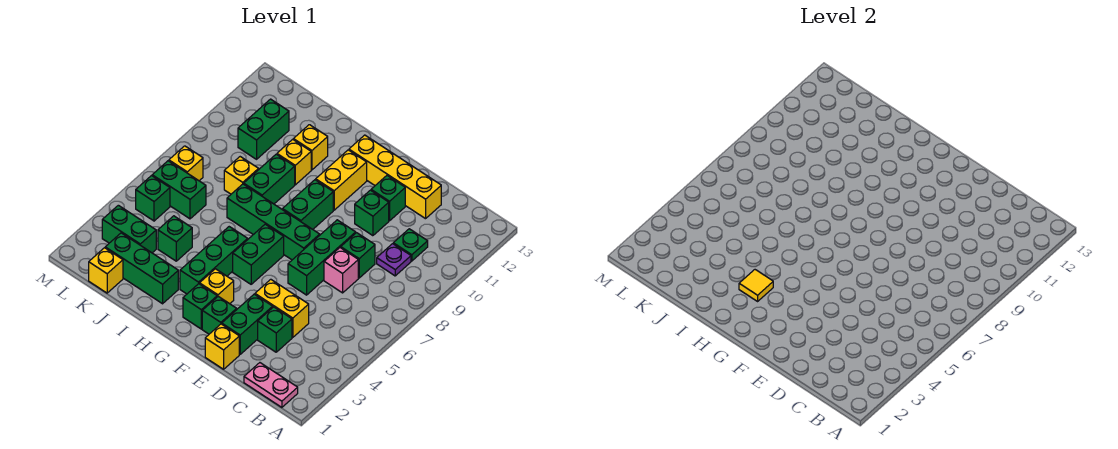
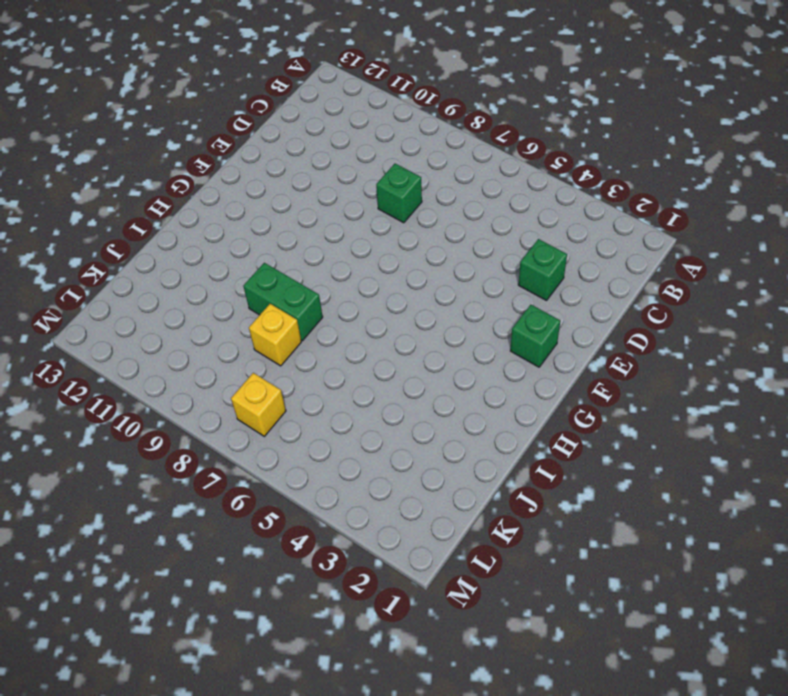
none -> pink 1x2 plate [244,363,298,407]
none -> purple 1x1 plate [377,244,411,276]
none -> green 1x1 plate [393,229,428,261]
none -> yellow 1x2 brick [255,279,309,337]

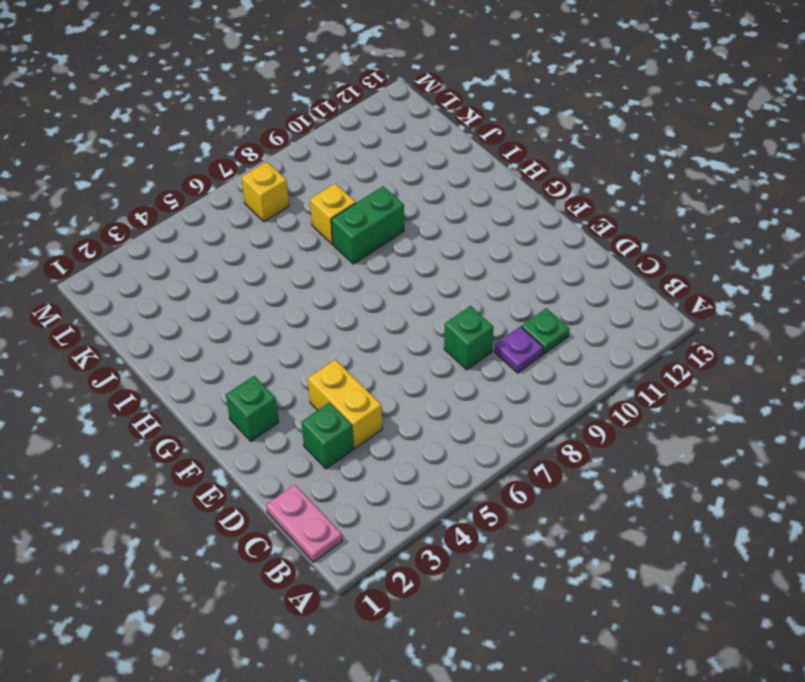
none -> pink 1x1 brick [324,248,358,293]
none -> yellow 1x4 brick [349,135,441,219]
none -> yellow 1x1 brick [205,324,239,369]
none -> green 1x2 brick [222,294,273,354]

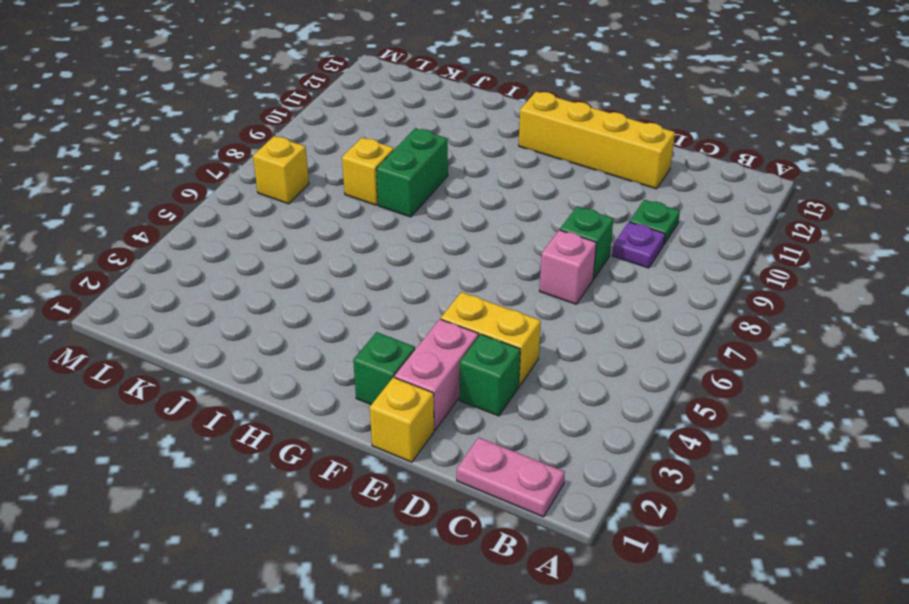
pink 1x2 brick [394,319,479,430] -> green 1x2 brick [222,294,273,354]
none -> green 1x3 brick [288,220,356,295]
none -> green 1x1 brick [355,190,389,236]
none -> green 1x1 brick [371,176,405,221]
none -> green 1x4 brick [227,184,320,260]

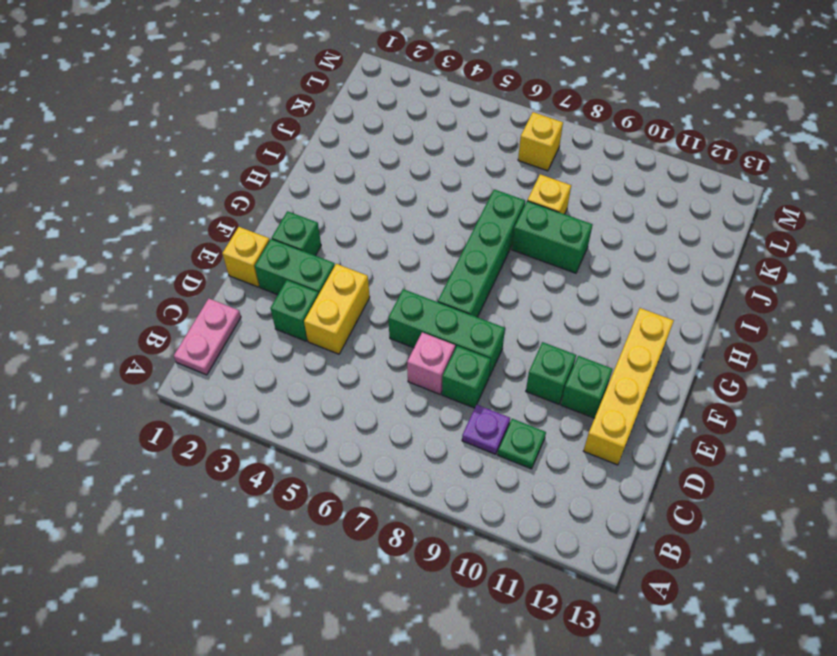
none -> green 1x1 brick [183,284,217,329]
none -> yellow 1x1 brick [200,269,234,304]
none -> green 1x2 brick [233,224,284,284]
none -> green 1x2 brick [283,180,333,229]

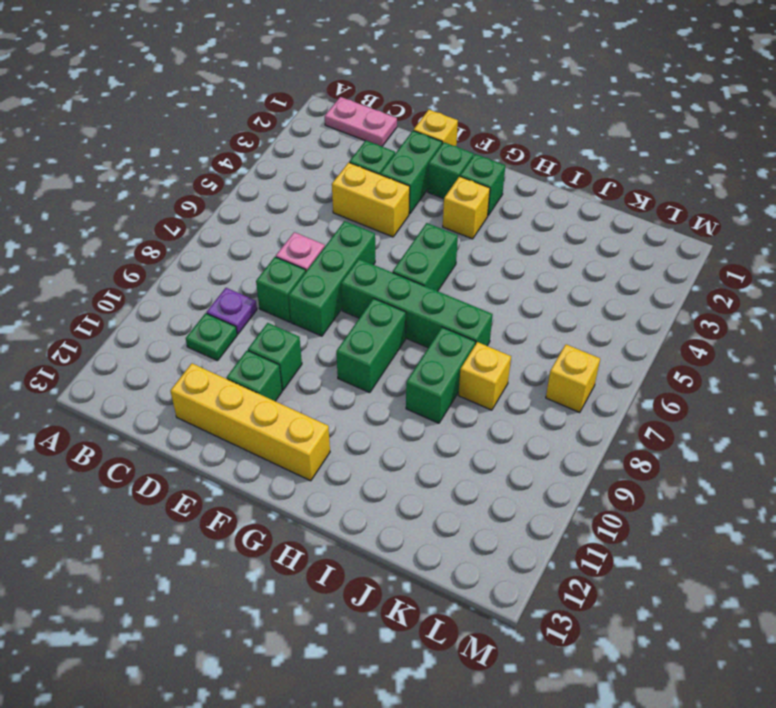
none -> yellow 1x2 brick [316,150,367,210]
none -> green 1x3 brick [180,227,248,294]
none -> green 1x3 brick [105,233,178,304]
none -> yellow 1x1 brick [277,139,311,185]

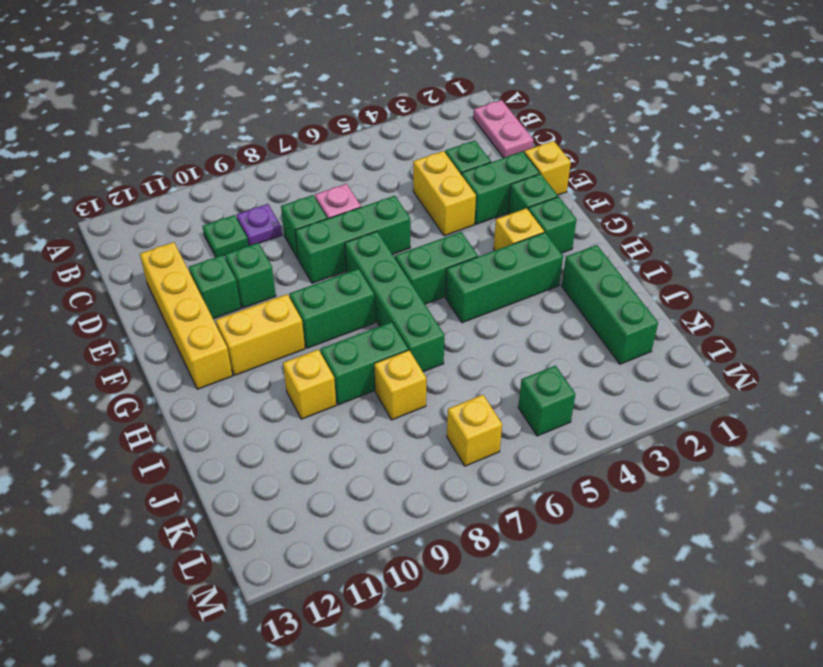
none -> yellow 1x1 brick [293,125,328,170]
none -> green 1x1 brick [158,216,192,261]
none -> yellow 1x1 brick [89,248,123,293]
none -> green 1x2 brick [102,205,156,253]

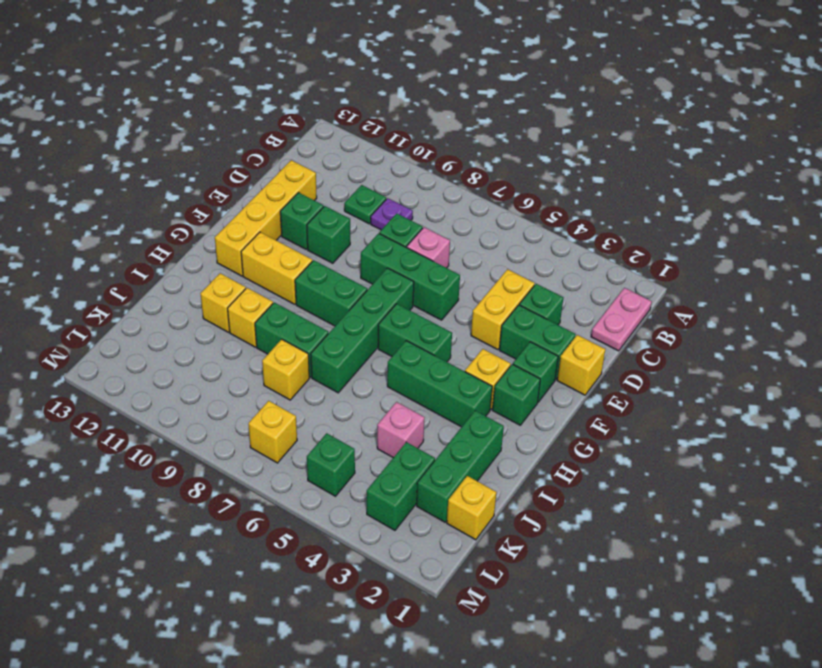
pink 1x1 brick [377,402,425,458] -> green 1x1 brick [158,216,192,261]
none -> green 1x2 brick [152,161,206,219]
none -> green 1x2 brick [238,99,289,159]
none -> yellow 1x1 tile [739,270,773,301]

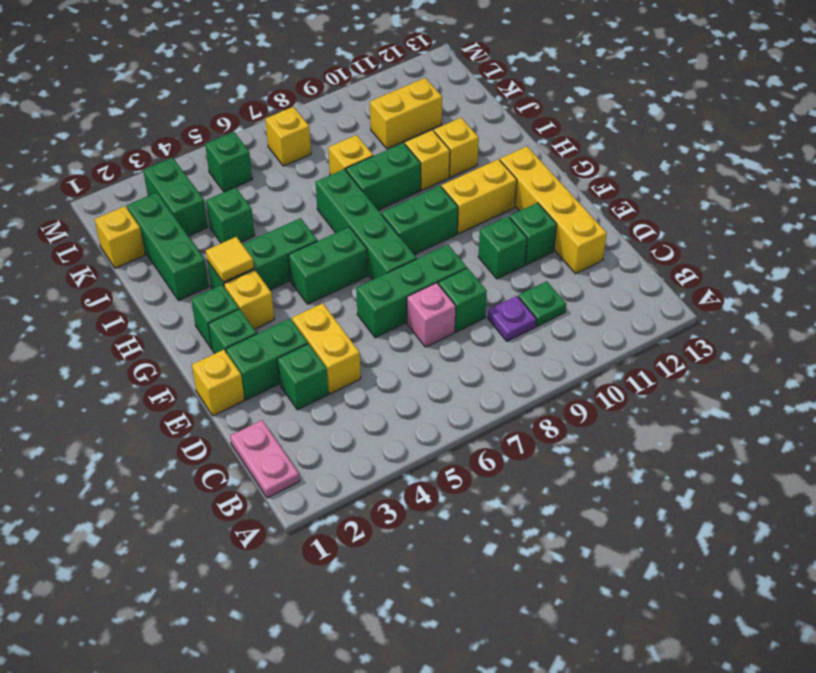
yellow 1x2 brick [370,78,442,149] -> green 1x2 brick [238,99,289,159]
none -> green 1x2 brick [152,161,206,219]

